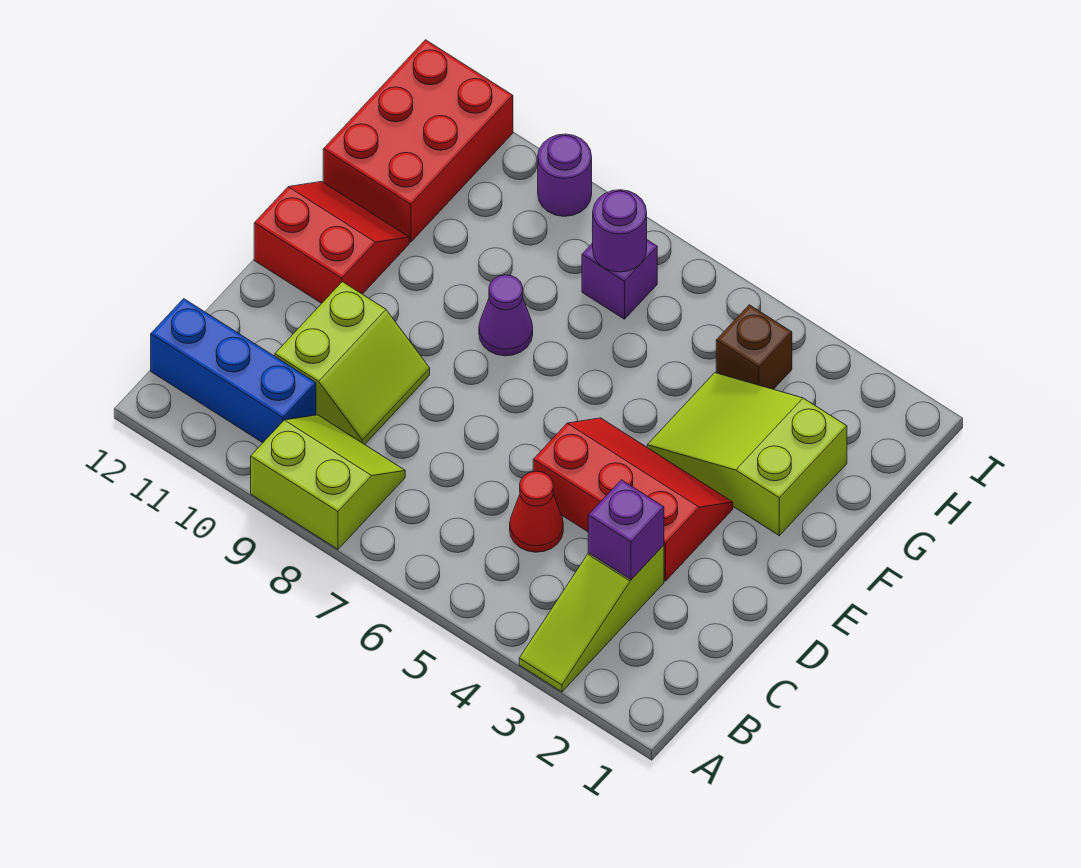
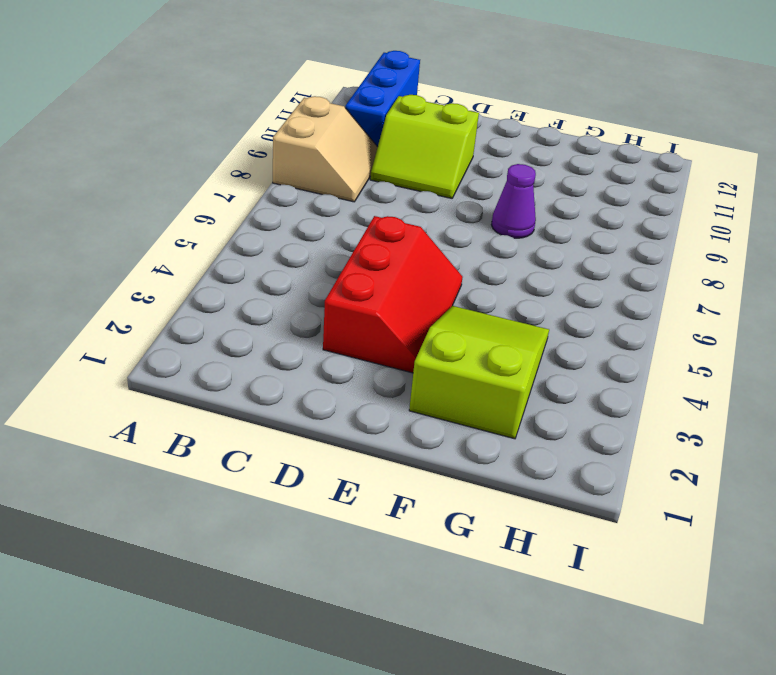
tan 2x2 slope [273,96,378,202] -> lime 2x2 slope [251,415,405,549]
none -> lime 1x3 slope [519,545,664,692]
none -> red 1x1 cone [510,471,563,552]
none -> red 2x2 slope [254,182,409,303]

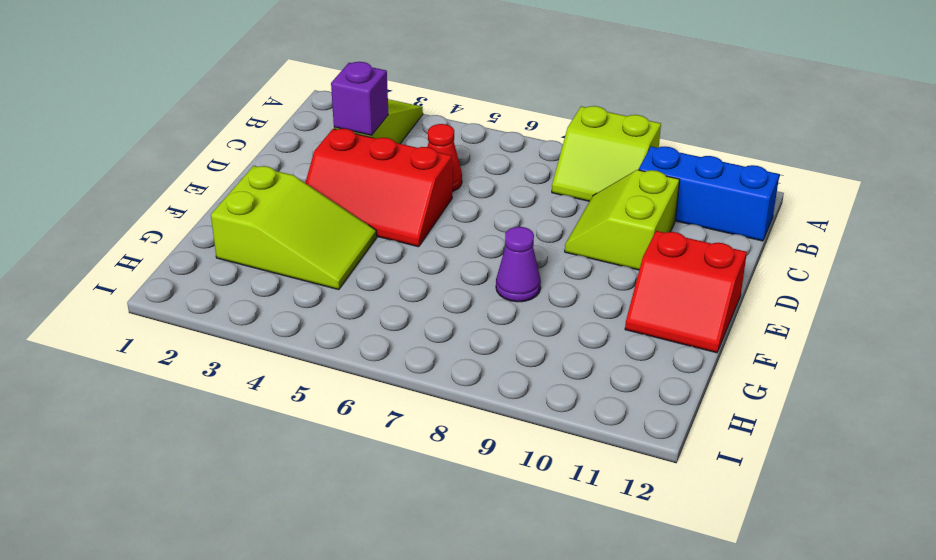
none -> red 2x3 brick [323,40,513,242]
none -> brown 1x1 brick [716,305,792,389]
none -> purple 1x1 brick [582,240,657,319]

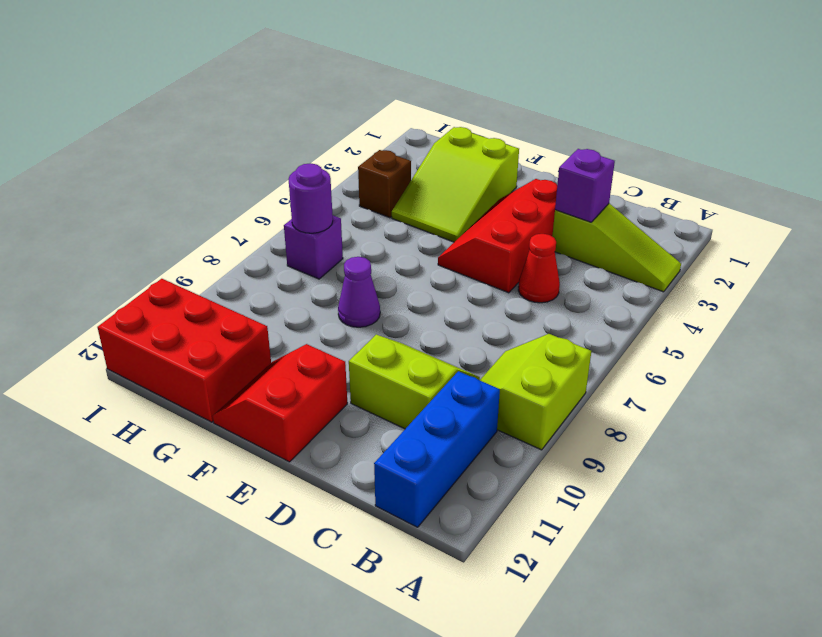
none -> purple 1x1 round brick [538,134,592,216]

